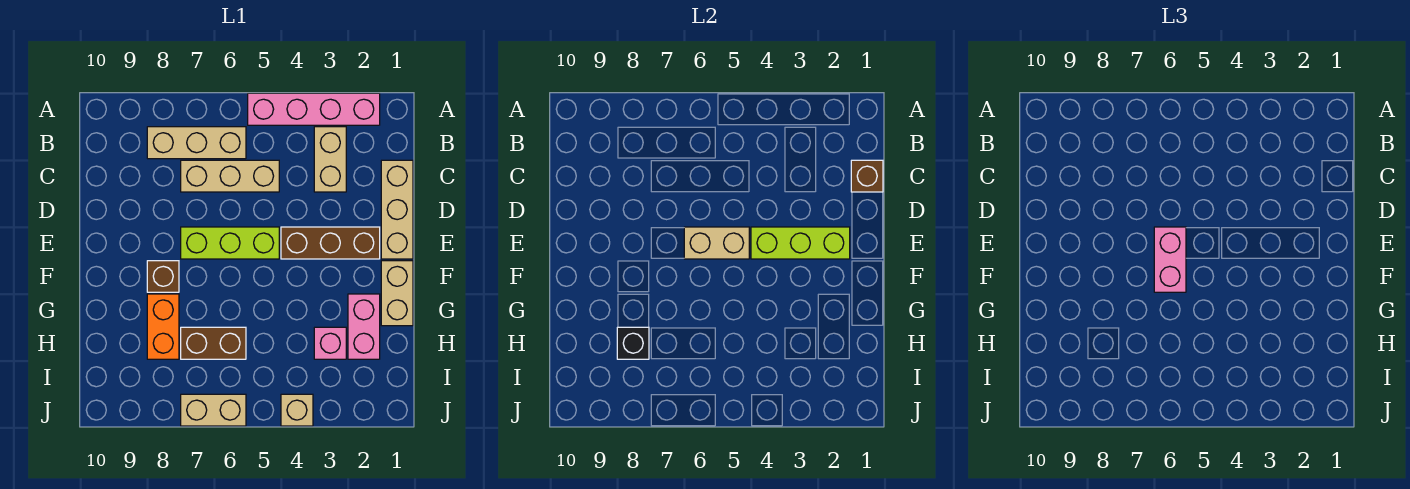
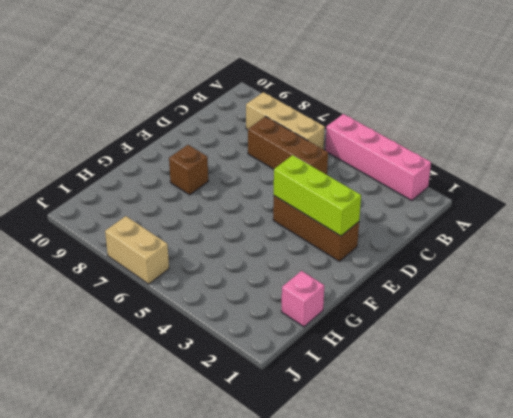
brown 1x3 brick [248,117,328,175] -> tan 1x3 brick [181,160,279,192]
pink 1x1 brick [281,271,324,327] -> pink 1x1 brick moved to [314,327,346,359]
none -> tan 1x2 brick [314,127,346,192]
none -> tan 1x3 brick [381,160,413,259]
none -> lime 1x3 brick [181,227,279,259]

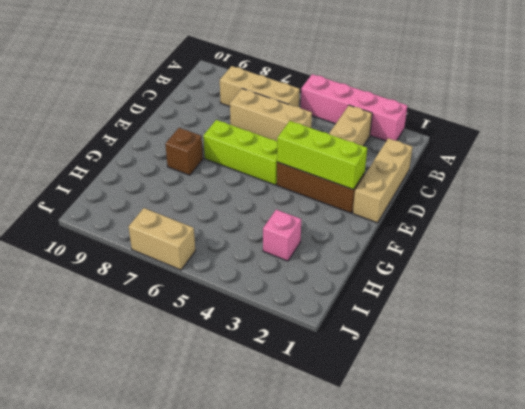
none -> tan 1x2 brick [381,261,413,326]
none -> pink 1x2 brick [348,294,380,359]
none -> orange 1x2 brick [147,294,179,359]

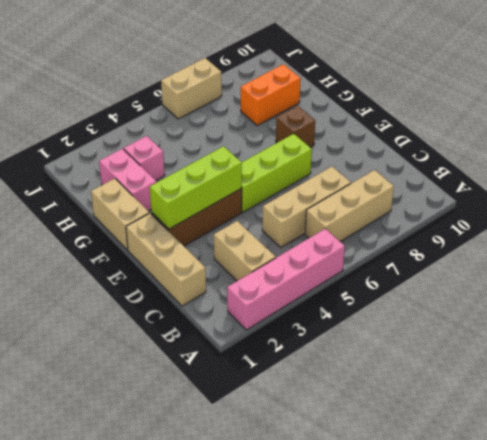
orange 1x2 brick [241,64,301,126] -> orange 1x2 brick turned to [147,294,179,359]
none -> brown 1x2 brick [181,327,246,359]
none -> tan 1x1 brick [281,394,313,426]
none -> brown 1x1 brick [851,160,883,192]

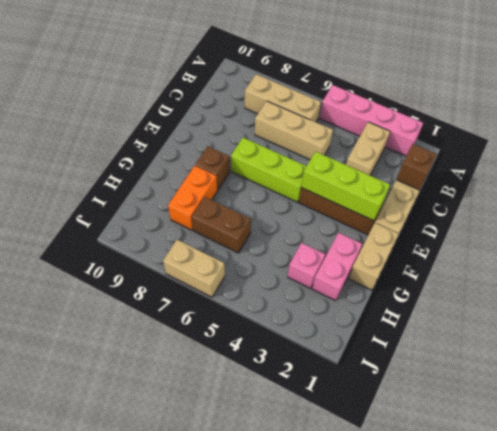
none -> tan 1x1 brick [281,394,313,426]
none -> tan 1x2 brick [684,227,749,259]
none -> black 1x1 brick [617,327,649,359]

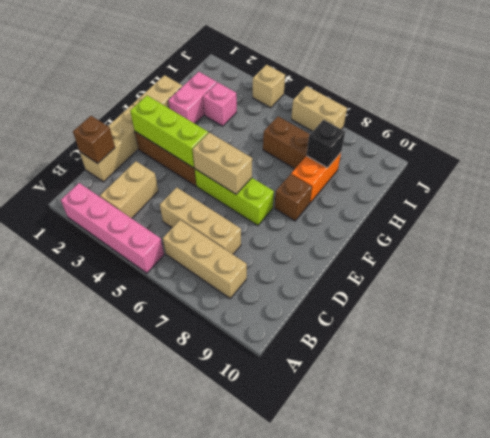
none -> pink 1x2 brick [1154,227,1186,292]

